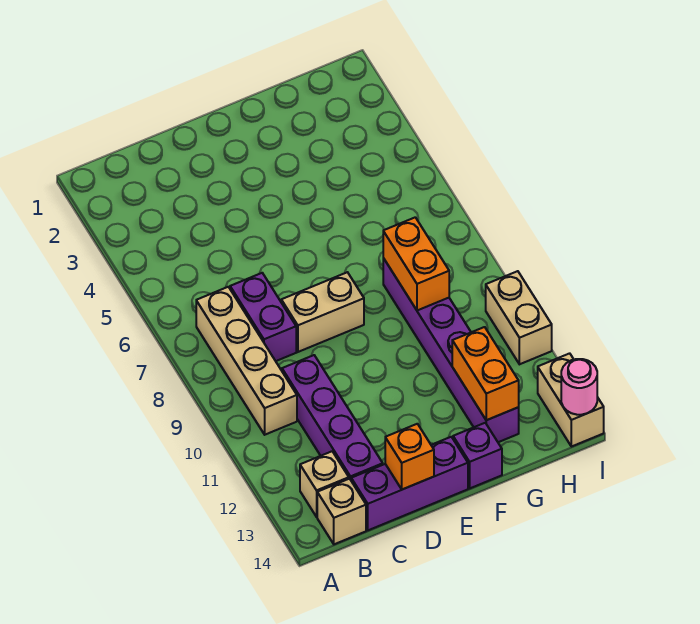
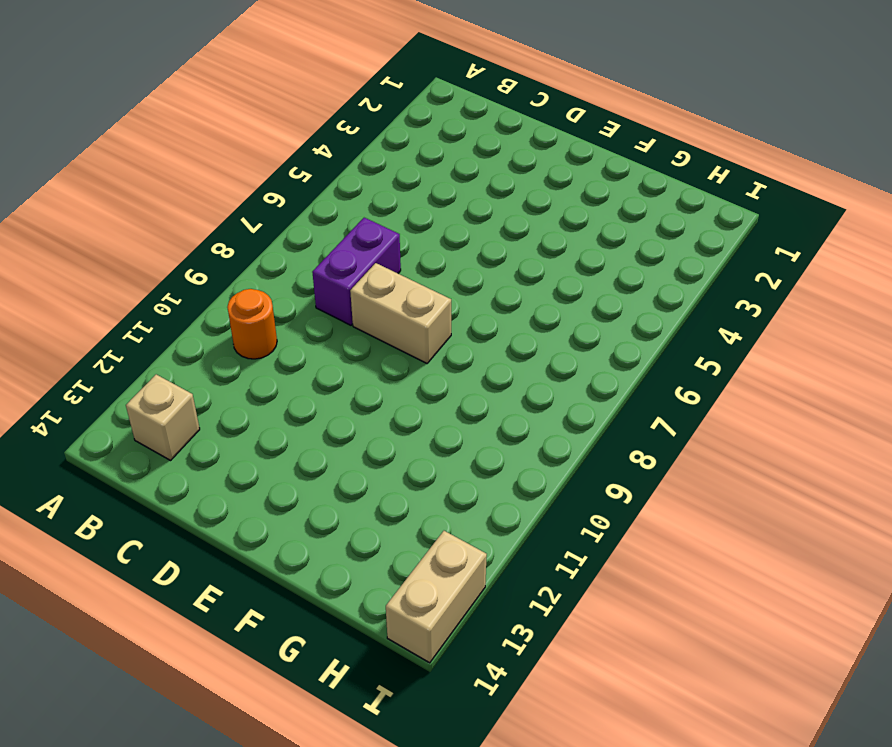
orange 1x1 round brick [227,289,277,359] -> tan 1x4 brick [196,287,297,435]
none -> tan 1x1 brick [317,479,366,544]
none -> purple 1x4 brick [282,355,383,480]
none -> purple 1x3 brick [351,437,468,530]

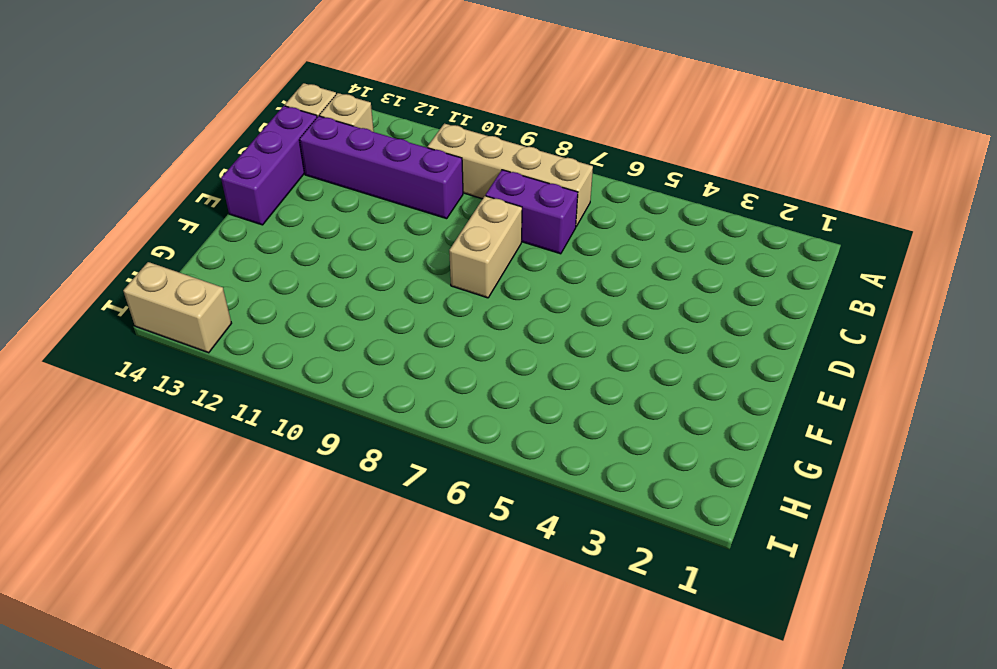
none -> purple 1x1 brick [453,423,502,488]
none -> purple 1x6 brick [383,258,519,442]
none -> tan 1x2 brick [486,271,552,364]

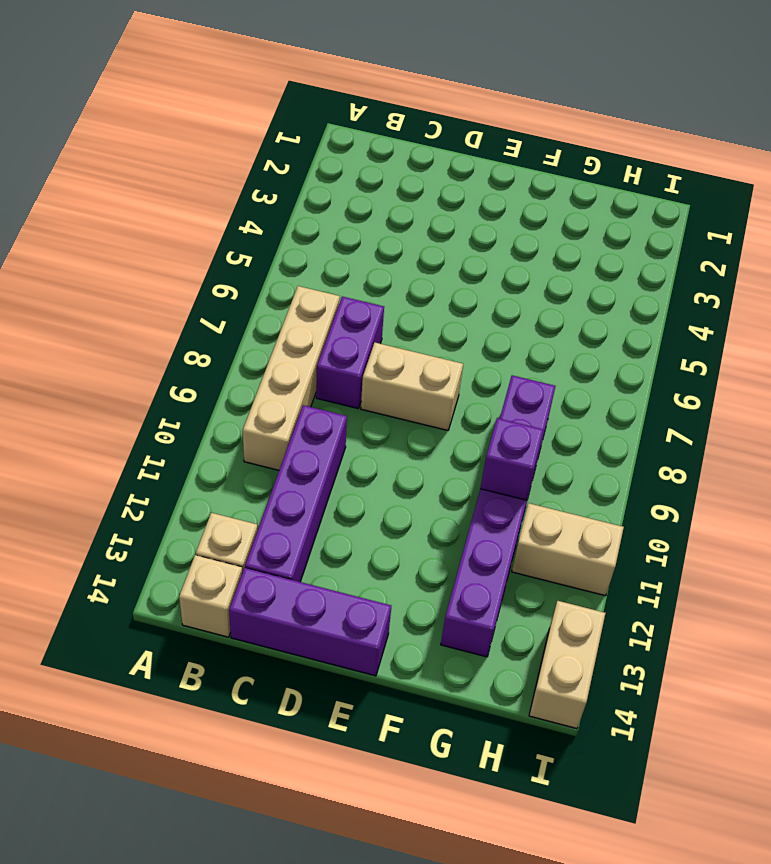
purple 1x1 brick [480,418,543,500] -> purple 1x1 brick moved to [453,423,502,488]
tan 1x2 brick [512,503,624,596] -> tan 1x2 brick turned to [486,271,552,364]
none -> orange 1x1 brick [385,424,434,490]
none -> orange 1x2 brick [383,217,449,310]
none -> orange 1x2 brick [452,327,519,420]

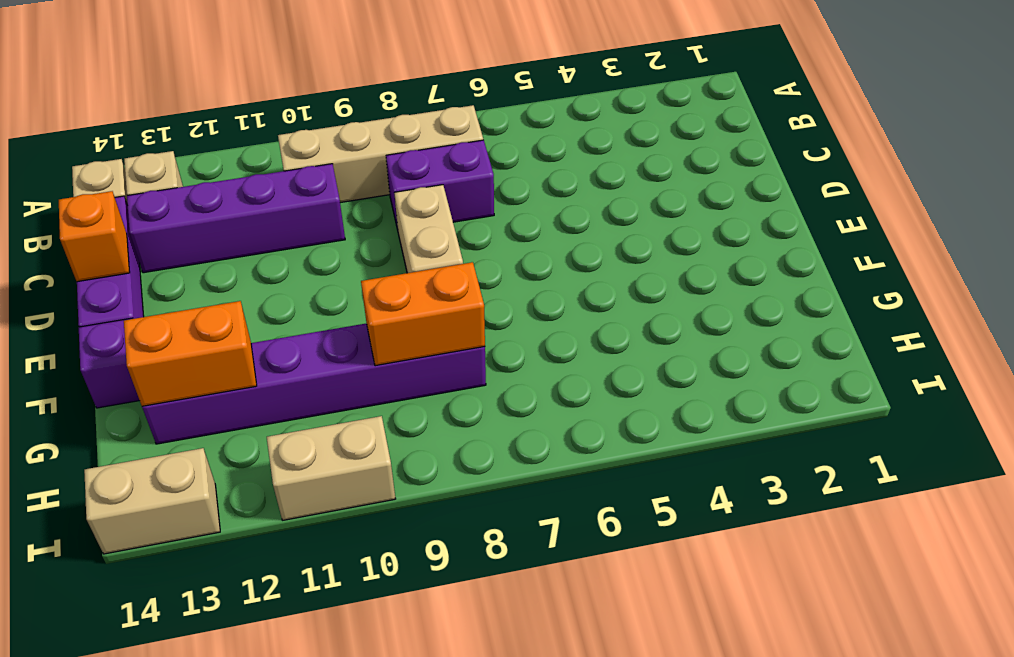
none -> pink 1x1 round brick [561,359,597,415]

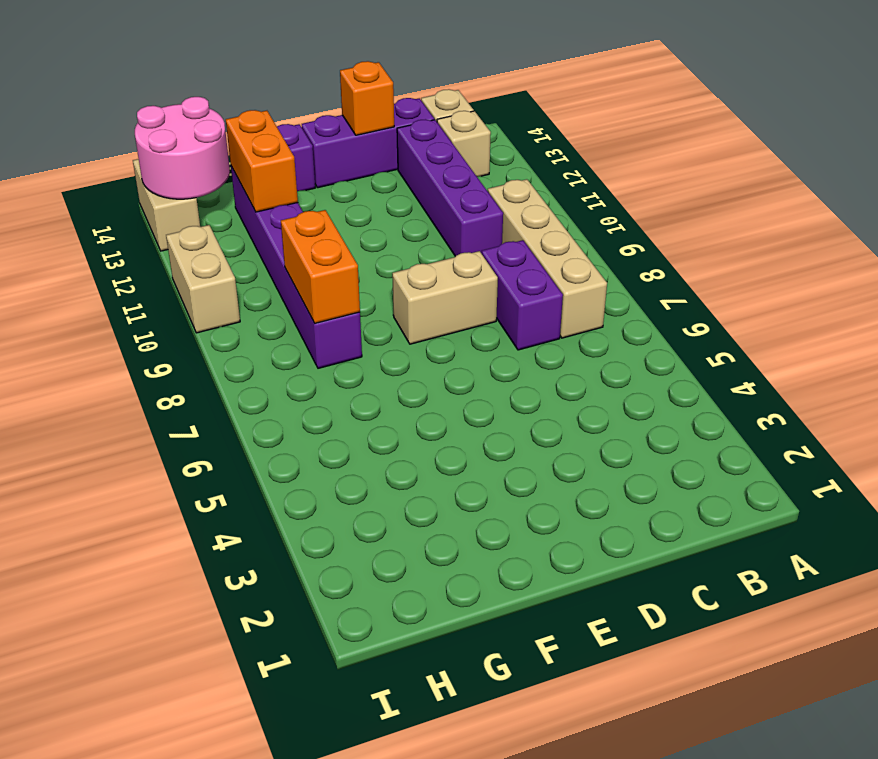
pink 2x2 round brick [135,97,230,199] -> pink 1x1 round brick [561,359,597,415]

